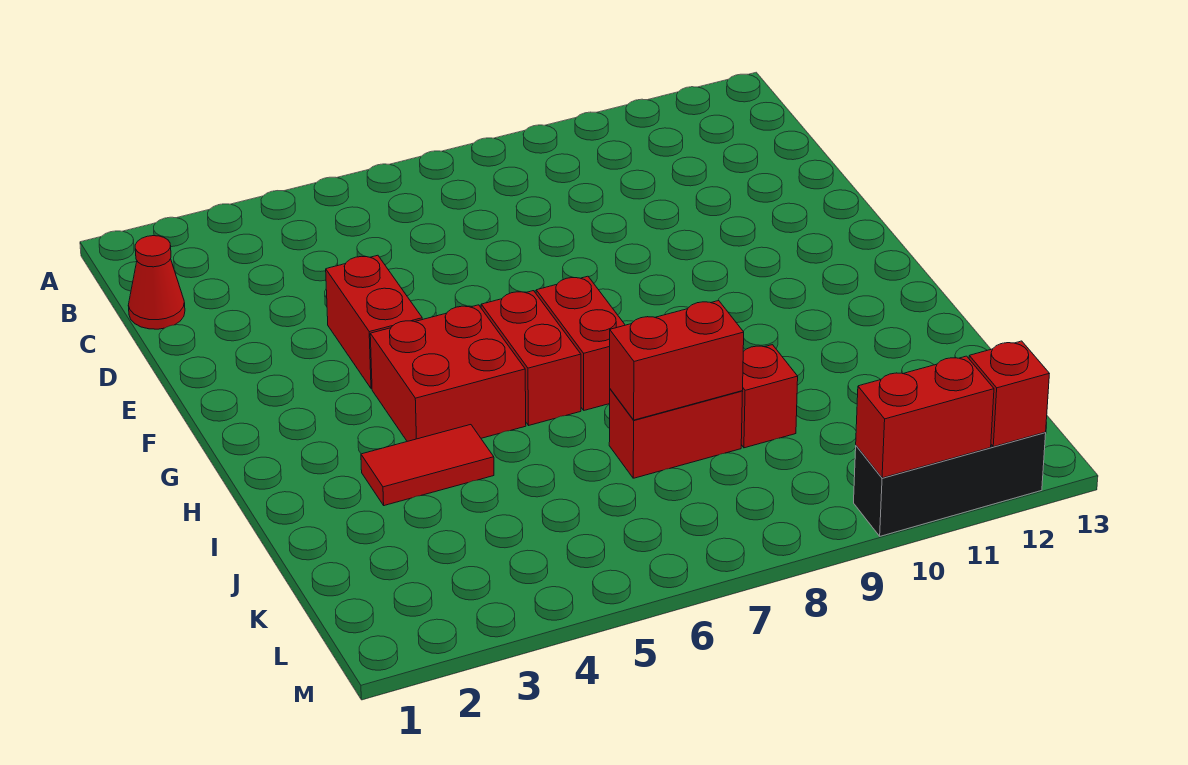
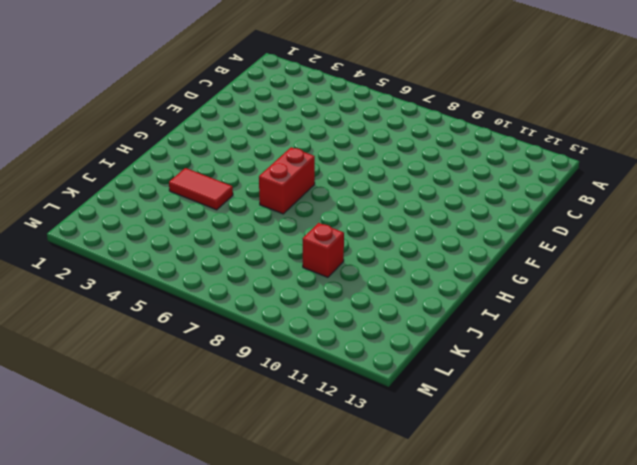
none -> red 1x1 cone [128,236,185,329]
none -> red 1x2 brick [326,255,422,389]
none -> red 2x2 brick [370,305,526,441]

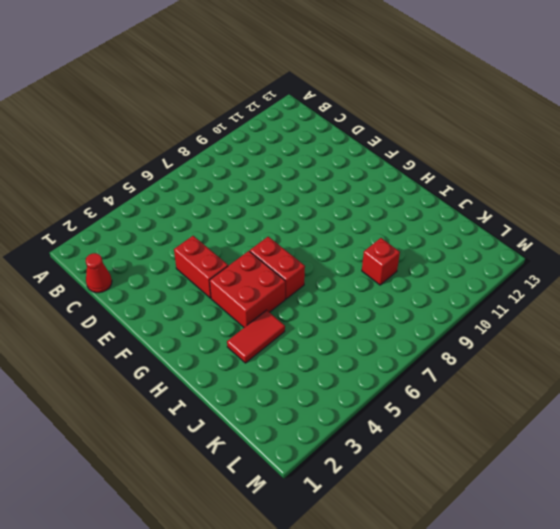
none -> red 1x2 brick [536,276,625,410]
none -> red 1x2 brick [609,389,743,478]
none -> black 1x3 brick [854,432,1046,536]

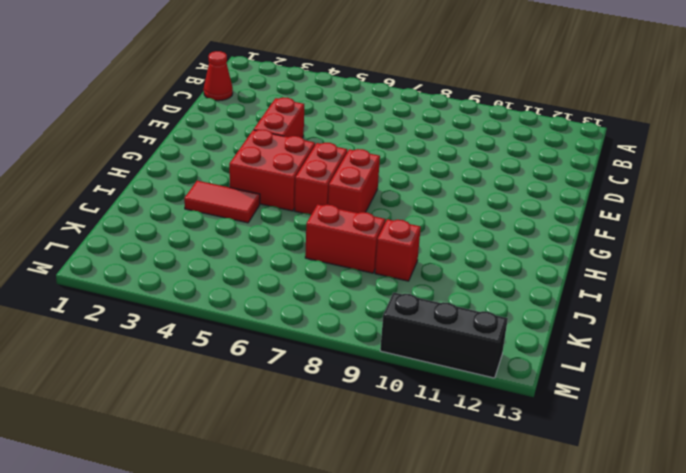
none -> red 1x2 brick [610,301,744,420]
none -> red 1x2 brick [856,356,994,478]
none -> red 1x1 brick [969,341,1049,447]

